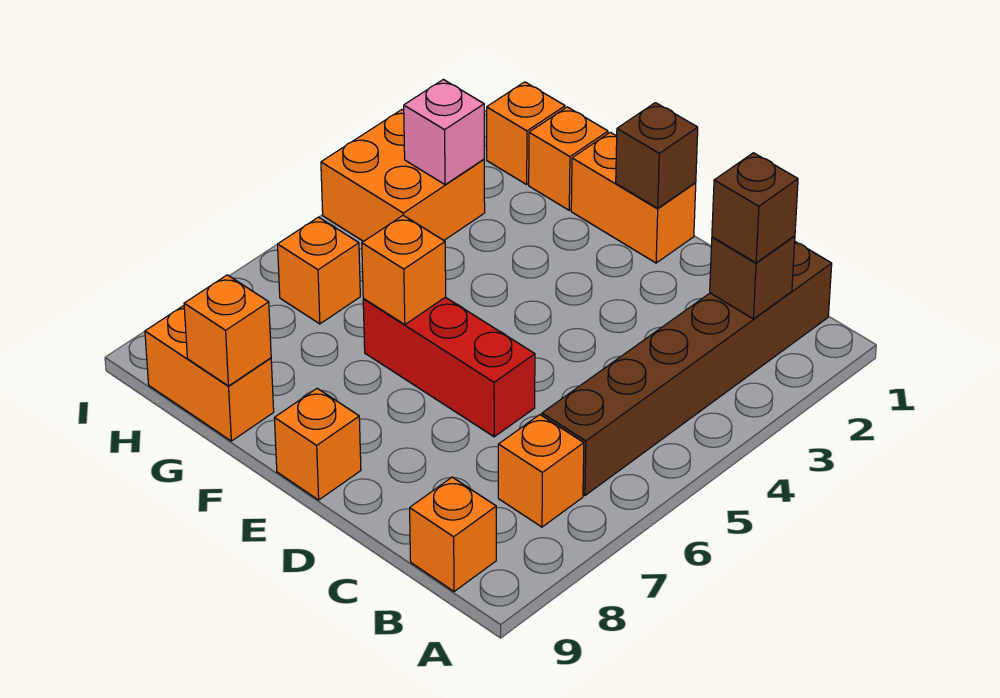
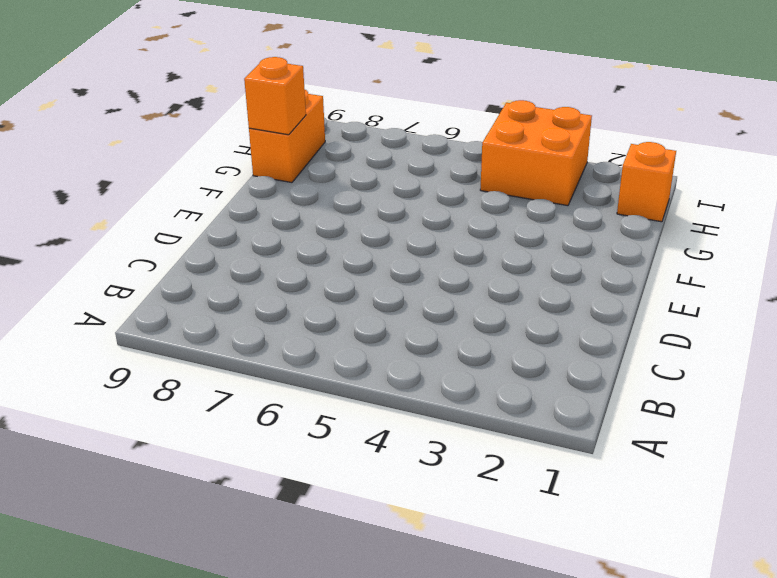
none -> brown 1x6 brick [542,242,832,495]
none -> orange 1x1 brick [498,415,584,527]
none -> orange 1x1 brick [410,477,496,592]

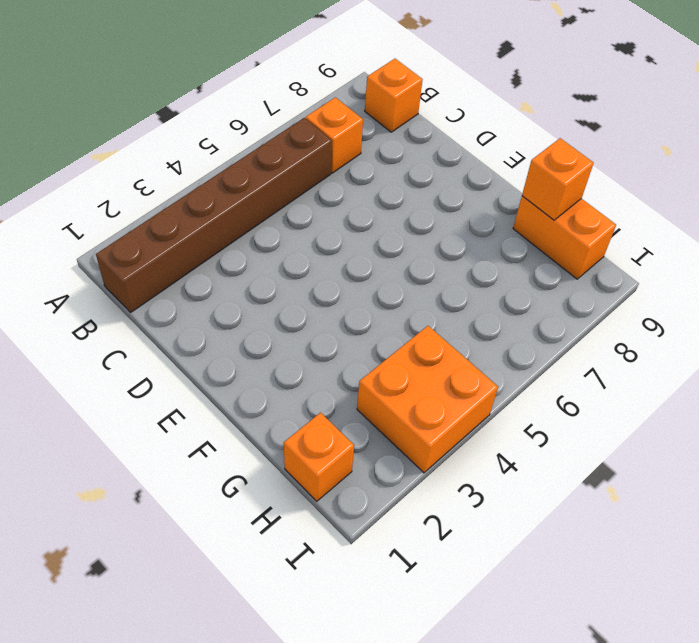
none -> red 1x3 brick [363,297,535,437]
none -> orange 1x2 brick [571,132,696,263]
none -> orange 1x1 brick [274,388,361,500]

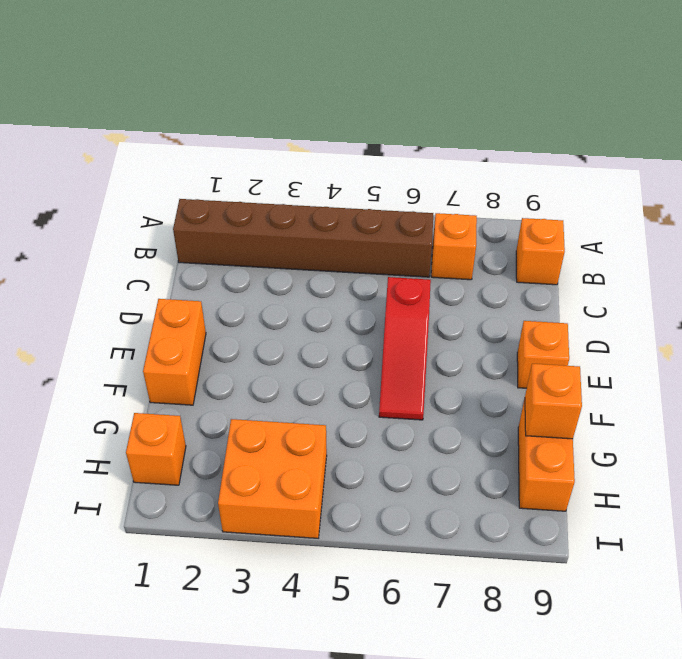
red 1x3 slope [379,277,431,420] -> red 1x3 brick [363,297,535,437]
none -> orange 1x1 brick [529,107,608,210]
none -> orange 1x1 brick [278,217,360,324]
none -> brown 1x1 brick [710,236,795,319]

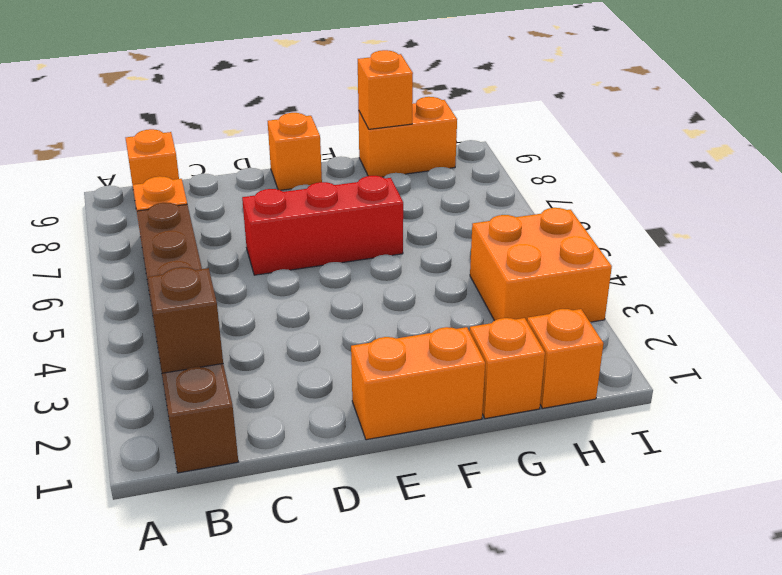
none -> orange 1x1 brick [278,217,360,324]
none -> brown 1x1 brick [616,103,698,208]
none -> orange 1x1 brick [362,215,446,325]

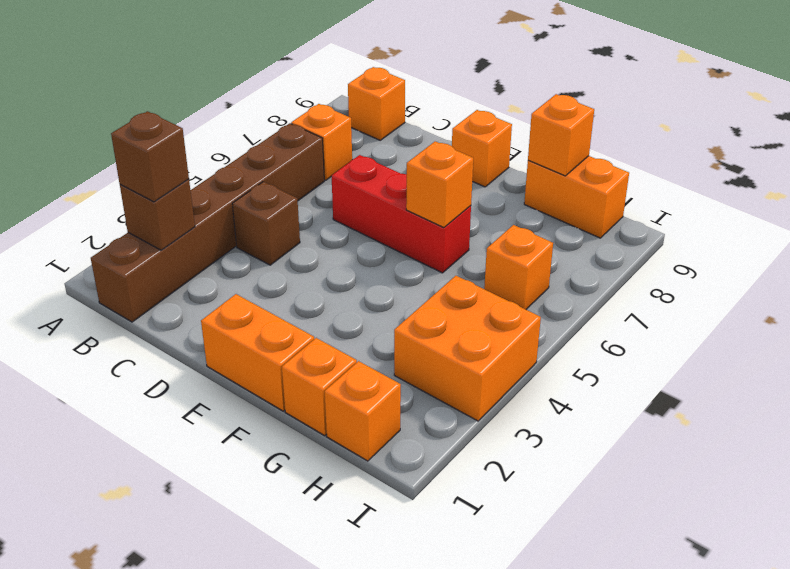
brown 1x1 brick [232,182,300,265] -> brown 1x1 brick moved to [616,103,698,208]
none -> pink 1x1 brick [404,79,484,185]

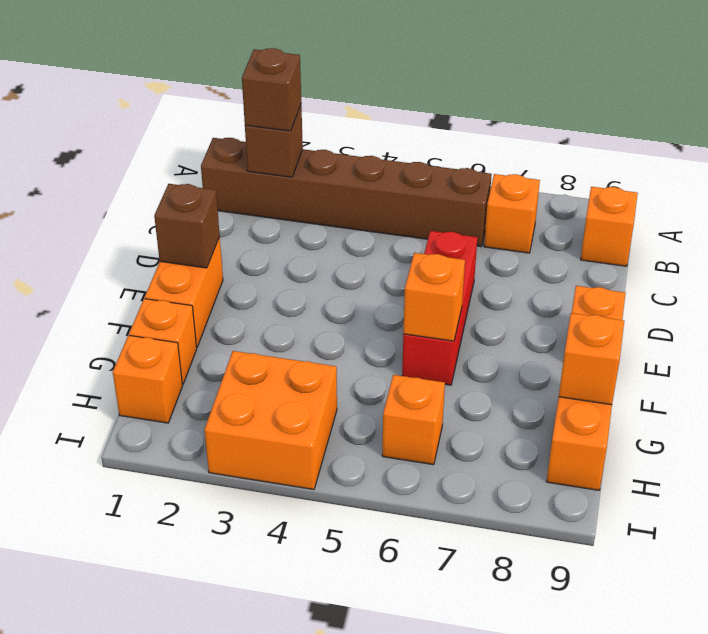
none -> pink 1x1 brick [404,79,484,185]

